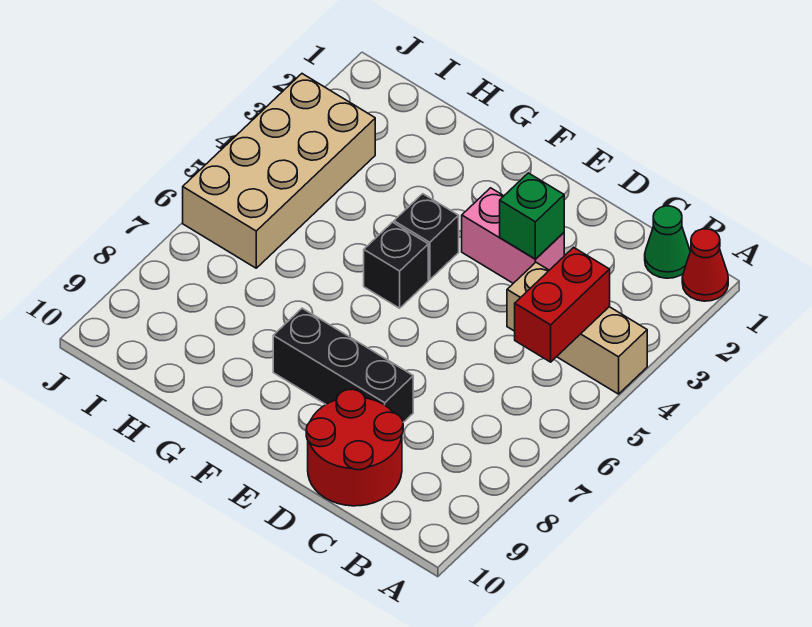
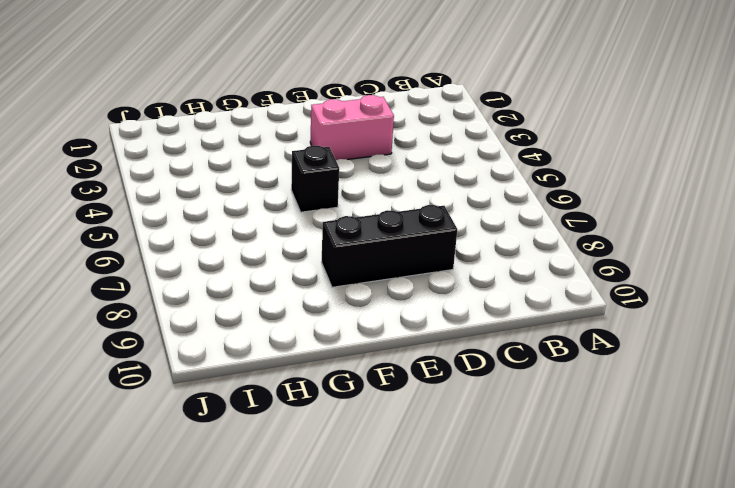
none -> red 1x1 cone [682,229,728,301]
none -> tan 1x3 brick [507,262,647,394]

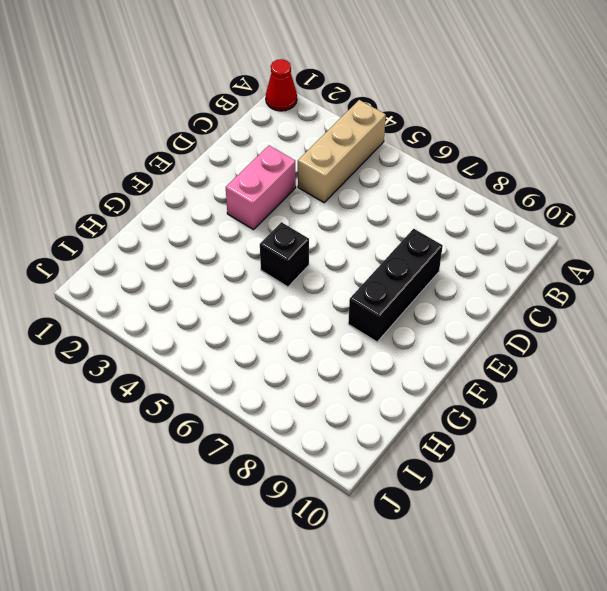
none -> green 1x1 cone [645,206,690,278]
none -> red 2x2 round brick [306,389,403,506]

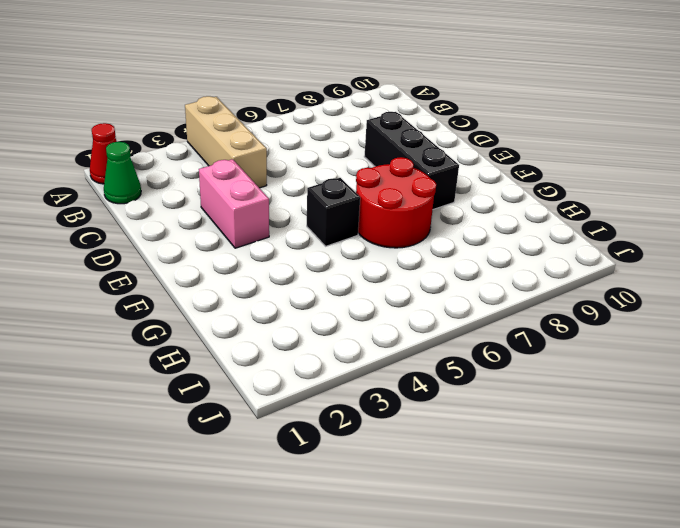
red 2x2 round brick [356,157,436,248] -> red 2x2 round brick moved to [306,389,403,506]
none -> black 1x1 brick [394,194,459,280]
none -> tan 2x4 brick [183,74,375,268]

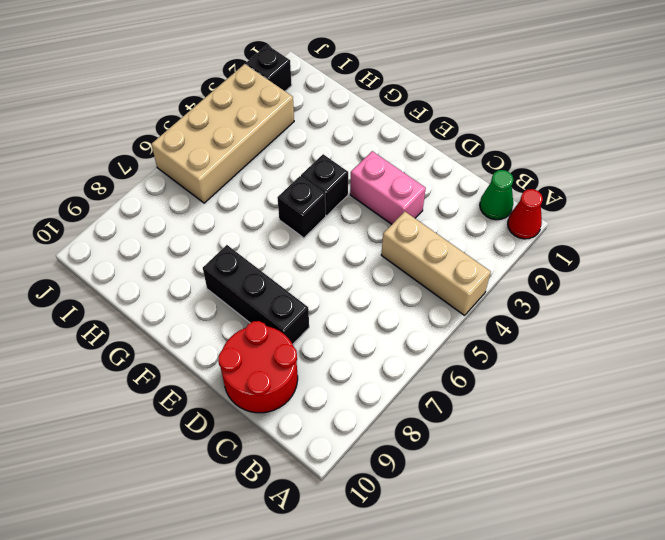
black 1x1 brick [246,45,292,91] -> none
none -> red 1x2 brick [515,247,610,362]
none -> green 1x1 brick [500,173,564,259]

